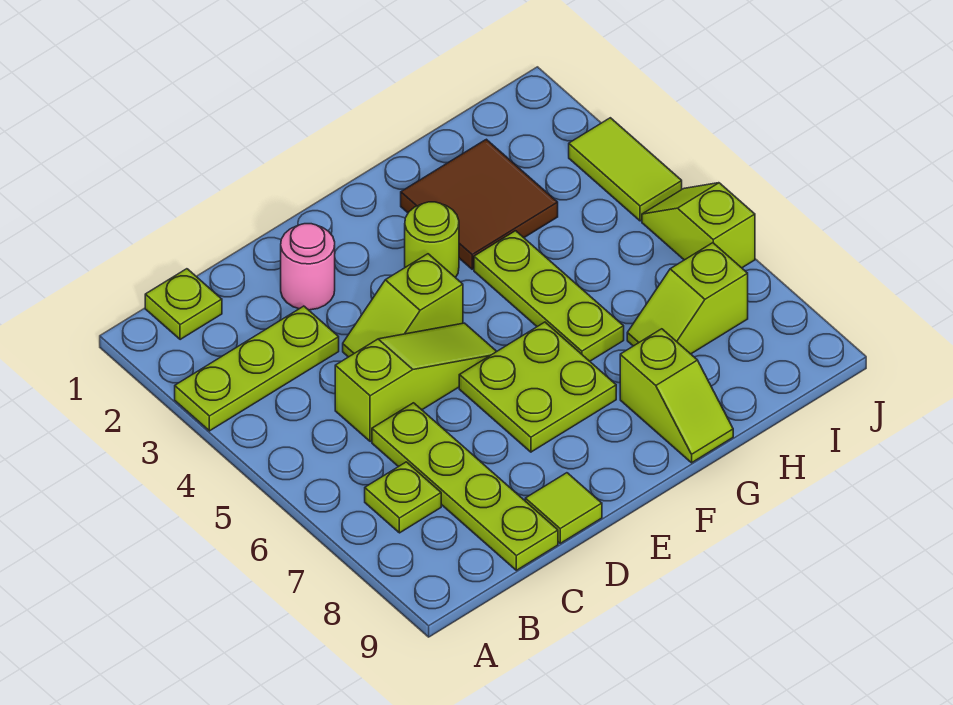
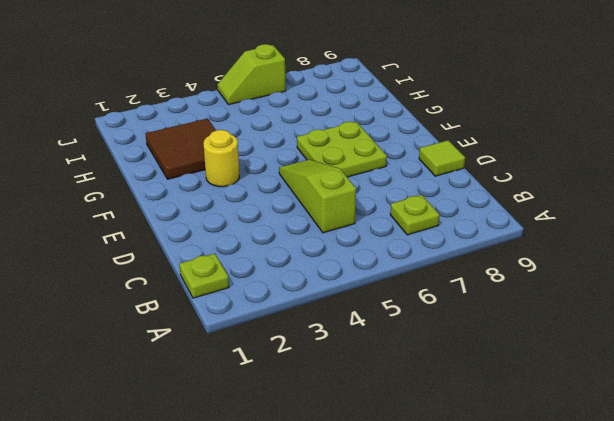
yellow 1x1 round brick [203,130,239,187] -> lime 1x1 round brick [405,202,459,278]
none -> lime 1x3 plate [175,306,339,431]
none -> lime 1x4 plate [372,403,558,570]
none -> pink 1x1 round brick [281,224,335,310]

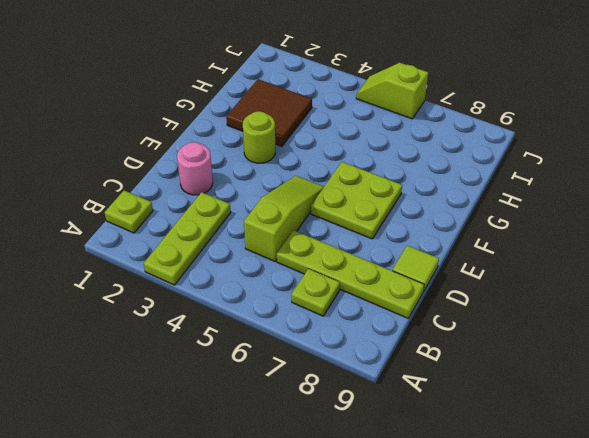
none -> lime 1x2 slope [343,254,463,357]
none -> lime 1x3 plate [474,231,624,361]
none -> lime 1x2 slope [620,329,733,463]

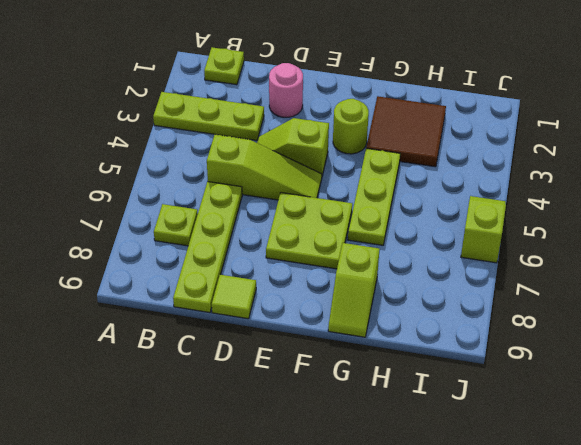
none -> lime 1x2 slope [627,243,748,354]
none -> lime 1x2 tile [569,118,682,221]

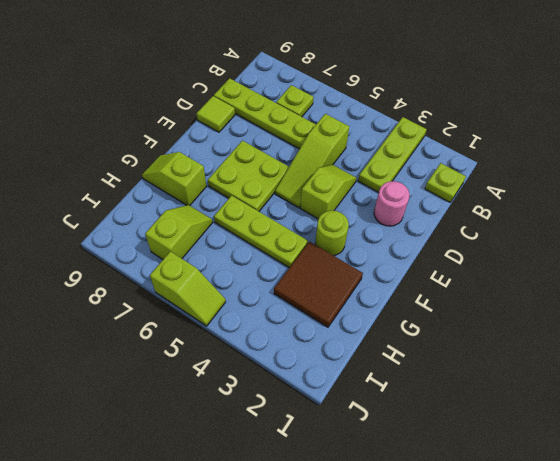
none -> lime 1x2 tile [569,118,682,221]

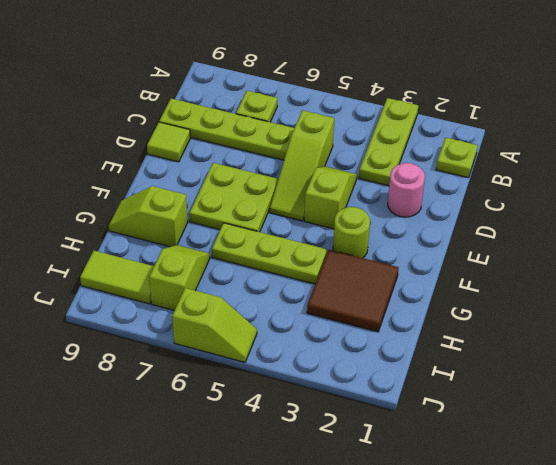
lime 1x2 tile [80,251,154,304] -> lime 1x2 tile moved to [569,118,682,221]

